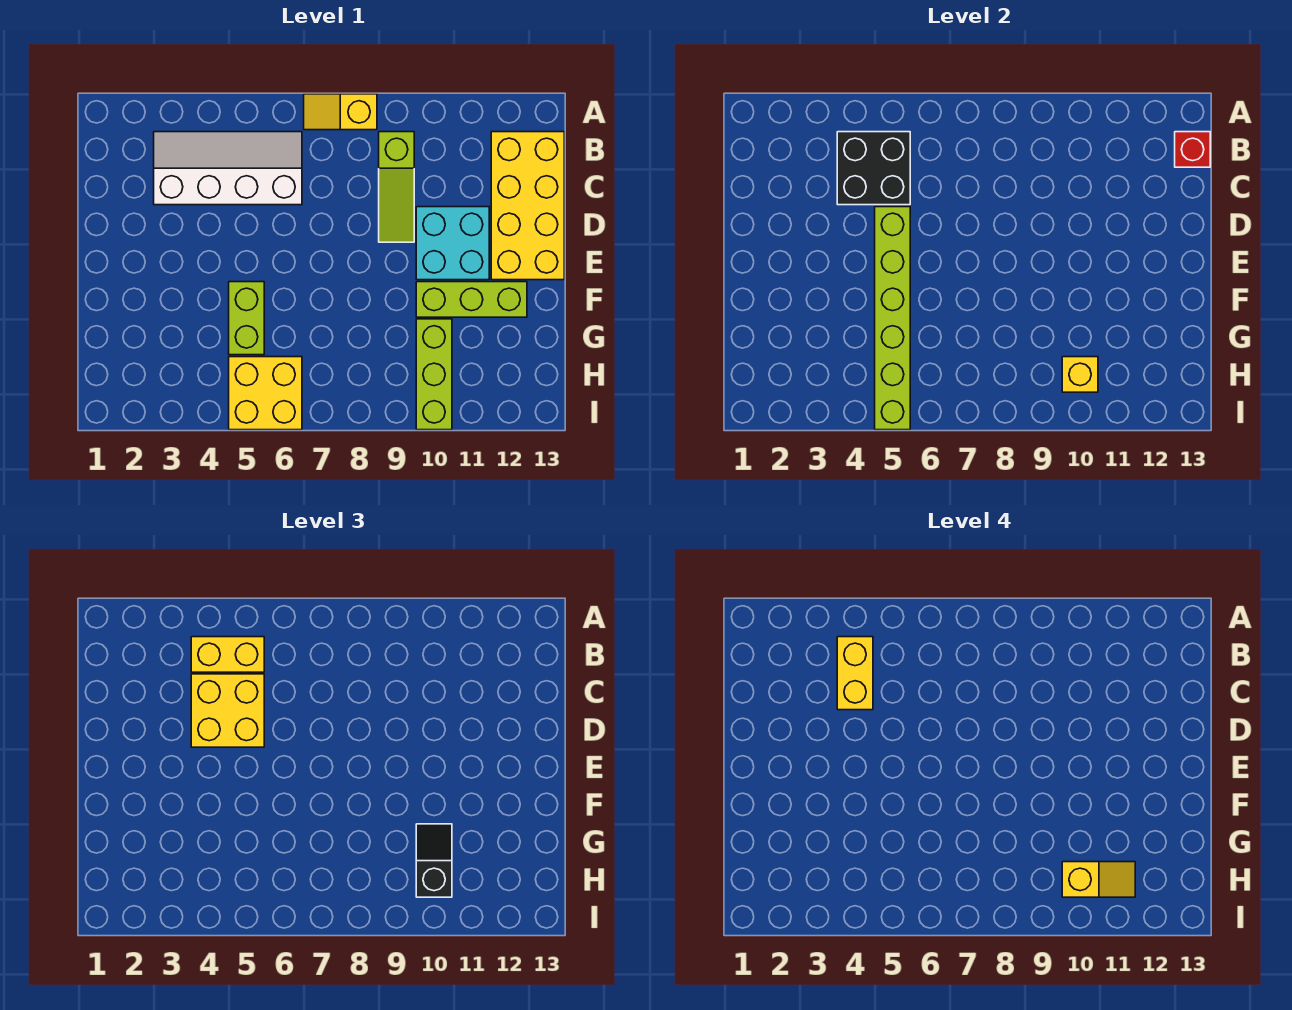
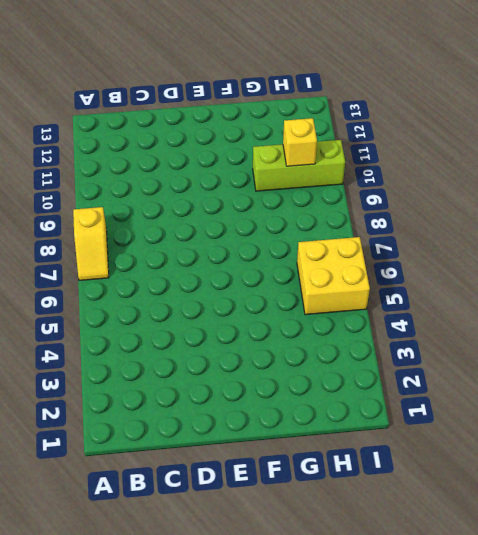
none -> white 2x4 slope [154,132,302,205]
none -> lime 1x3 slope [379,132,414,242]
none -> yellow 2x4 brick [491,132,564,280]

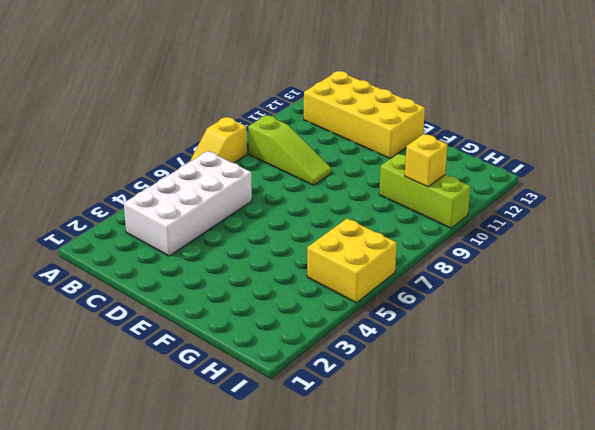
white 2x4 brick [124,151,252,256] -> white 2x4 slope [154,132,302,205]
none -> cyan 2x2 brick [416,207,489,280]
none -> lime 1x2 brick [229,282,264,355]
none -> lime 1x3 brick [416,282,527,317]

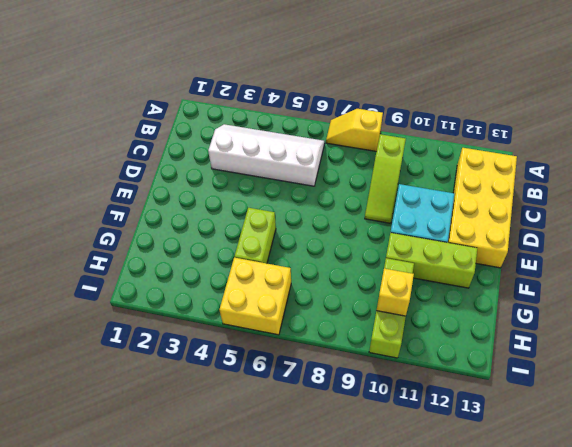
none -> black 2x2 brick [837,132,910,205]
none -> red 1x1 brick [1175,132,1210,167]
none -> lime 1x6 brick [875,207,910,430]

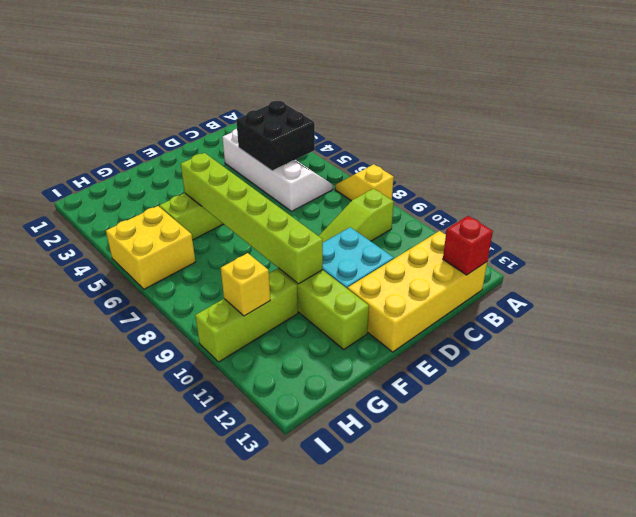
lime 1x6 brick [181,153,323,284] -> lime 1x6 brick turned to [875,207,910,430]
none -> yellow 1x2 brick [191,637,264,672]
none -> yellow 2x2 brick [191,674,264,747]
none -> black 1x2 slope [416,824,452,897]

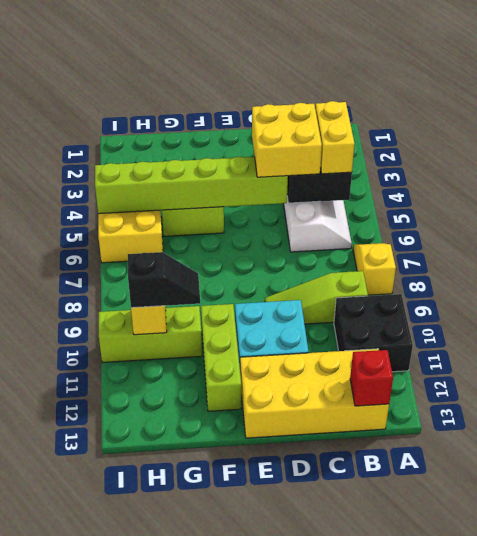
black 2x2 brick [334,294,413,372] -> none
none -> yellow 1x2 brick [837,637,873,710]
none -> yellow 1x2 slope [1062,862,1135,897]

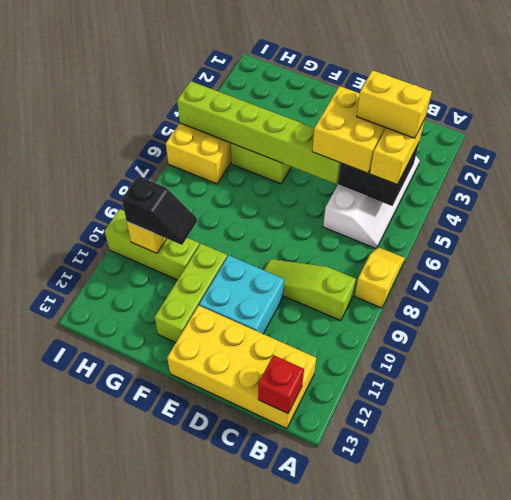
none -> yellow 1x2 slope [1062,862,1135,897]

